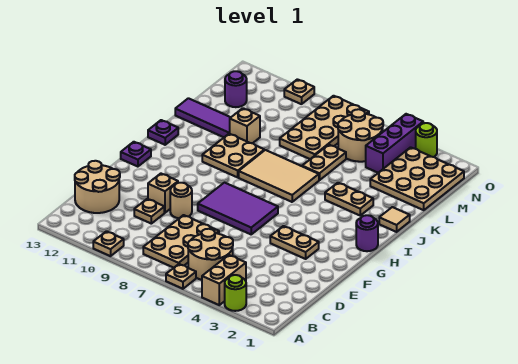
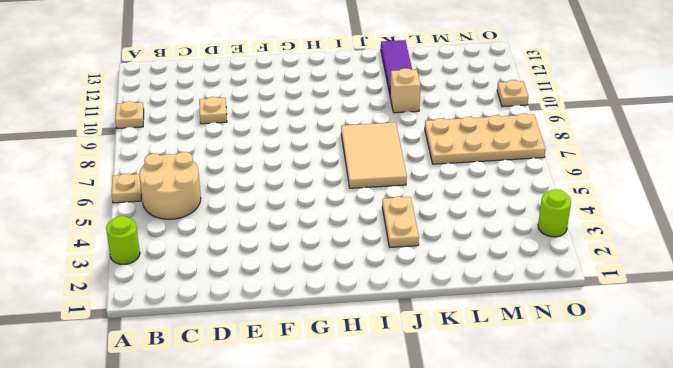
none -> tan 1x2 brick [202,255,246,305]
none -> tan 2x3 plate [143,215,219,268]
none -> tan 2x2 round brick [75,161,120,213]

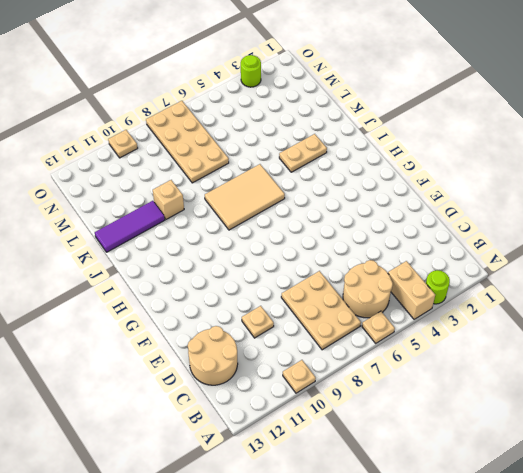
none -> tan 1x1 round brick [170,183,192,218]
none -> tan 1x1 brick [148,174,178,213]
none -> tan 1x2 plate [270,226,319,259]

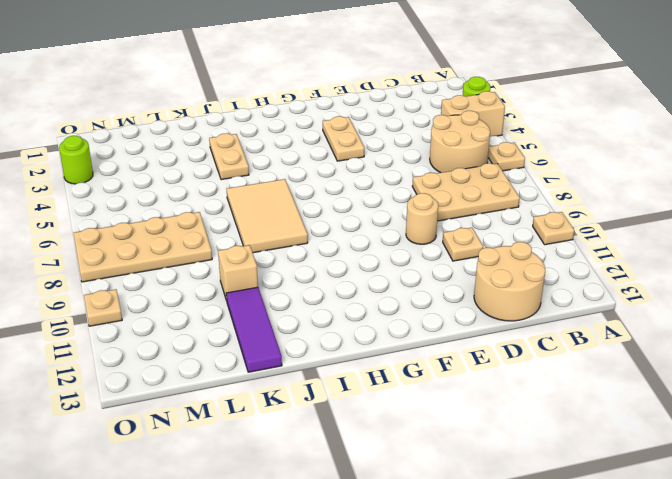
none -> tan 1x1 brick [148,174,178,213]
none -> purple 2x3 tile [198,183,278,234]
none -> purple 1x1 plate [121,142,151,167]

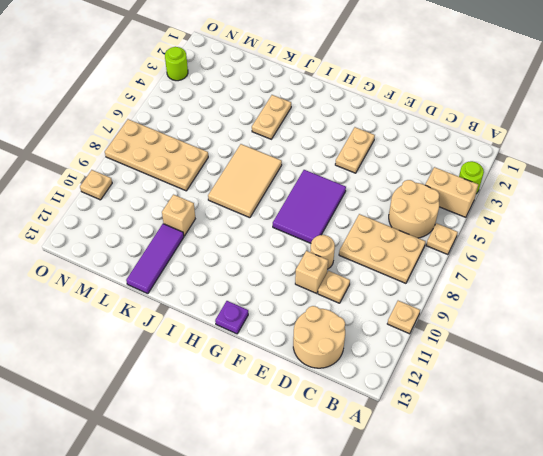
none -> purple 1x1 round brick [356,215,378,251]
none -> tan 2x2 plate [202,134,264,177]
none -> purple 1x1 plate [148,120,178,145]

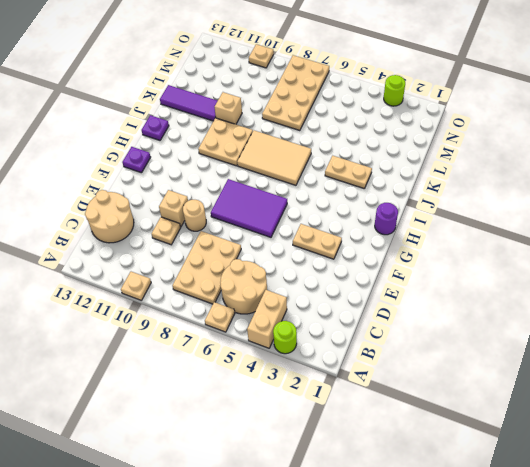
none -> tan 1x1 tile [379,207,410,232]
none -> tan 1x2 plate [302,145,346,180]
none -> tan 3x3 plate [370,147,464,210]

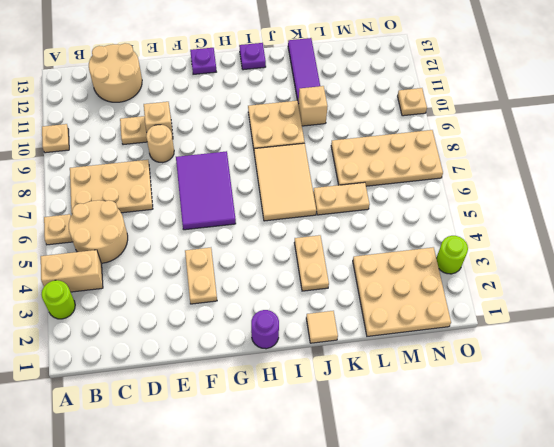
none -> purple 1x3 brick [366,114,423,173]
none -> tan 2x2 round brick [338,109,383,162]
none -> purple 1x1 round brick [225,71,247,107]

